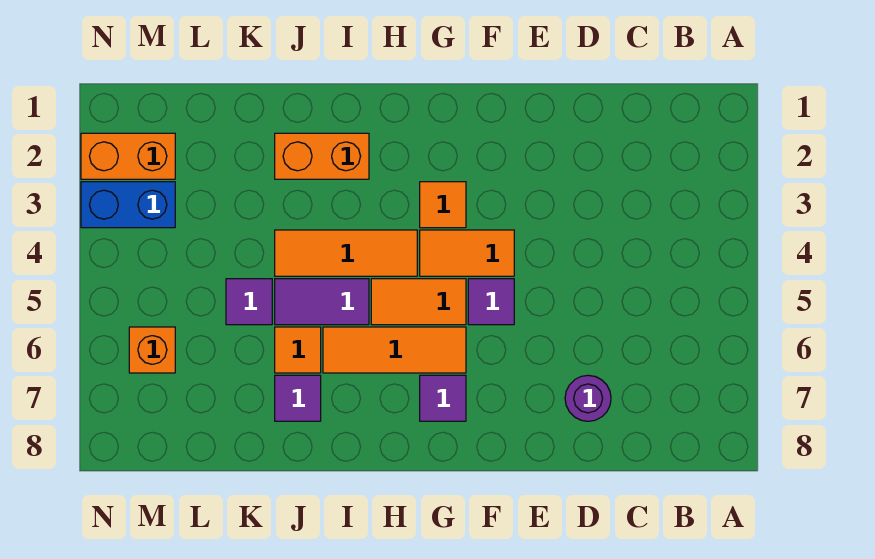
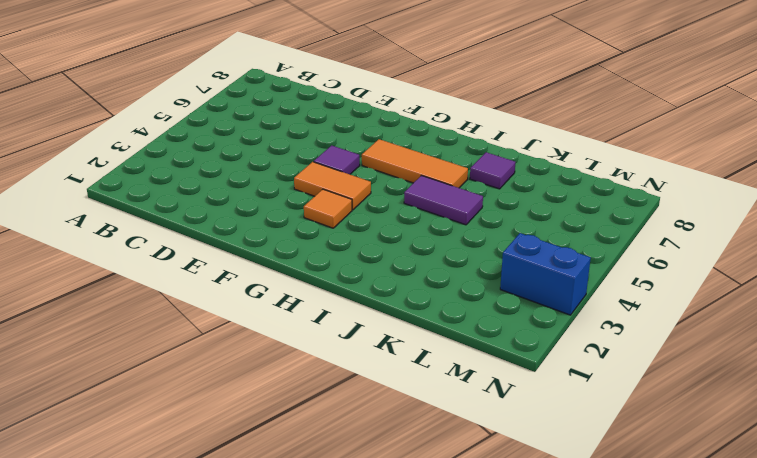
none -> purple 1x1 round brick [565,375,611,421]
none -> orange 1x2 tile [371,279,466,325]
none -> purple 1x1 tile [420,375,466,421]

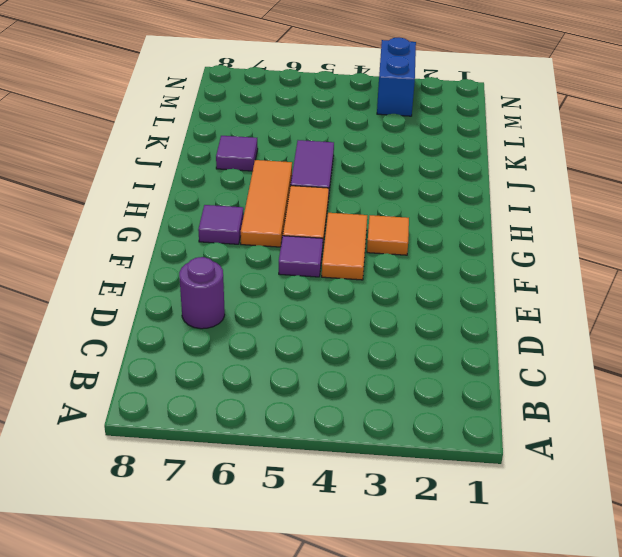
none -> orange 1x3 tile [275,230,417,276]
none -> orange 1x2 brick [275,133,369,179]
none -> orange 1x1 tile [275,327,321,373]

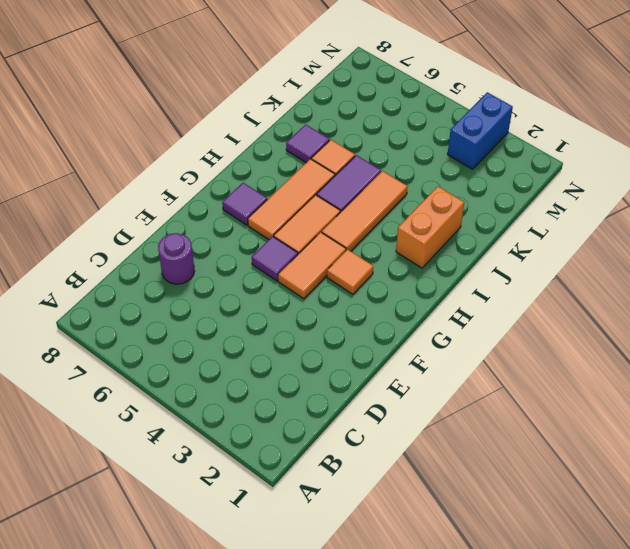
none -> purple 1x1 tile [226,279,272,325]
none -> orange 1x2 brick [81,133,175,179]
none -> orange 1x1 brick [129,327,175,373]

